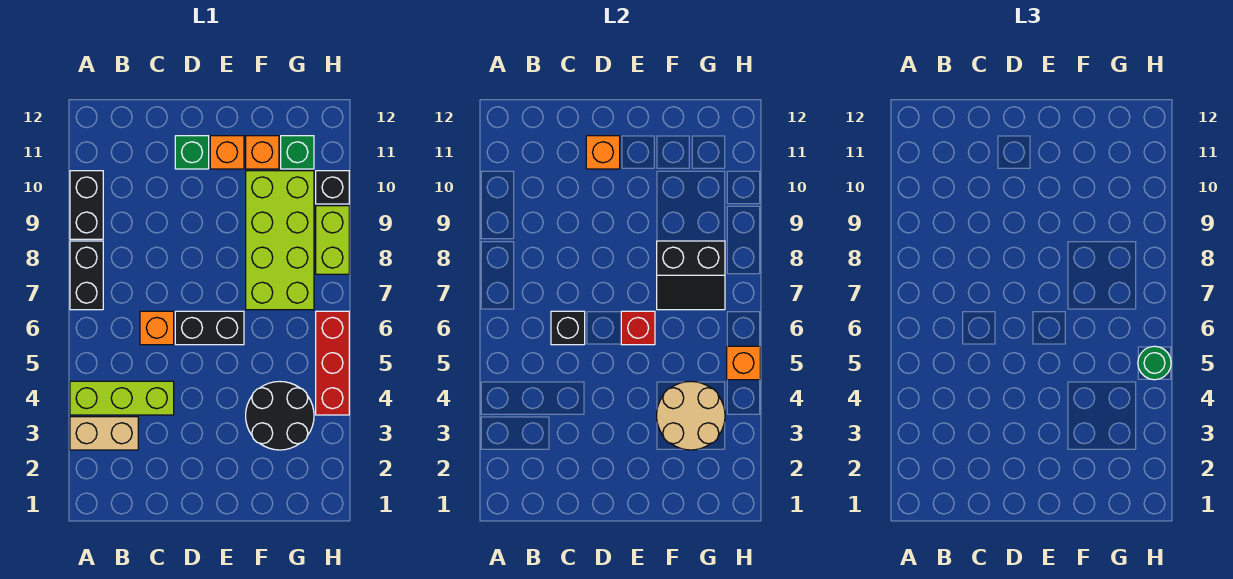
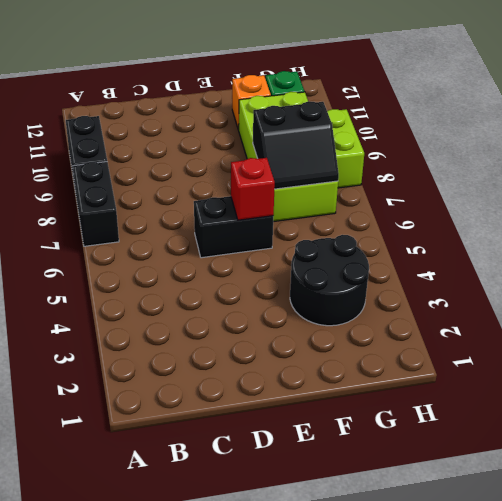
none -> tan 1x2 brick [70,417,138,450]
none -> lime 1x3 brick [70,381,174,415]
none -> orange 1x1 brick [140,311,174,345]

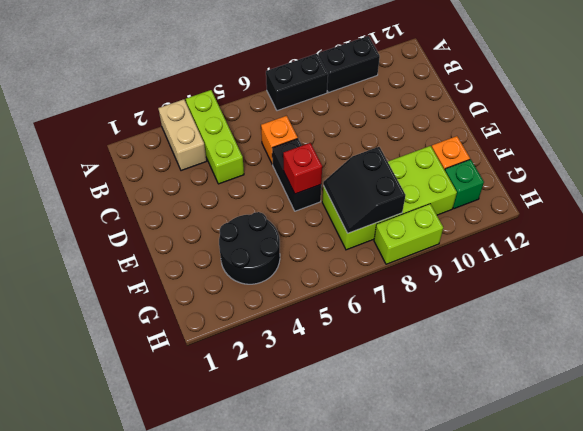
none -> green 1x1 brick [175,136,209,169]
none -> orange 1x1 brick [210,136,244,169]
none -> red 1x3 brick [316,311,349,415]

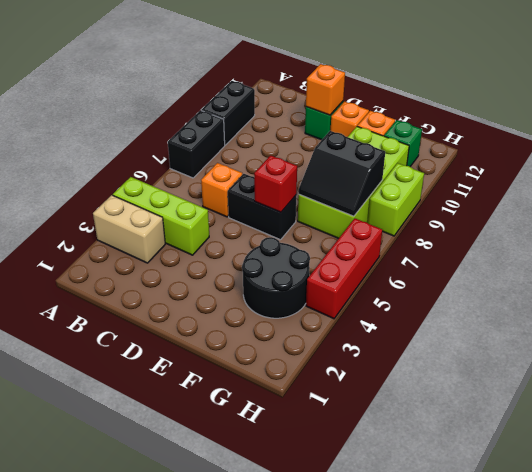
none -> black 1x1 brick [316,171,349,204]
none -> black 1x1 brick [551,311,585,345]
none -> tan 2x2 round brick [657,381,725,450]

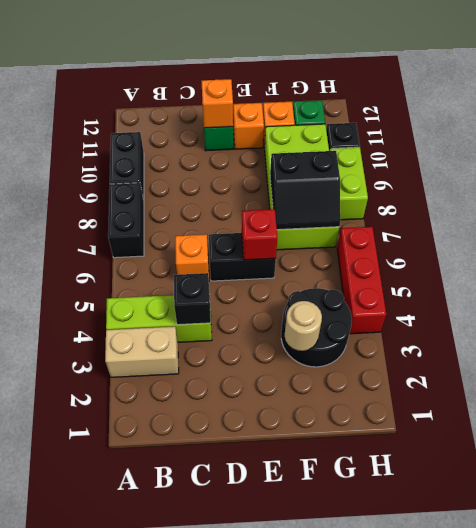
black 1x1 brick [174,273,211,325] -> black 1x1 brick moved to [551,311,585,345]
tan 1x1 round brick [285,301,322,351] -> tan 2x2 round brick [657,381,725,450]
none -> orange 1x1 brick [727,346,760,380]
none -> green 1x1 round brick [1138,346,1171,380]

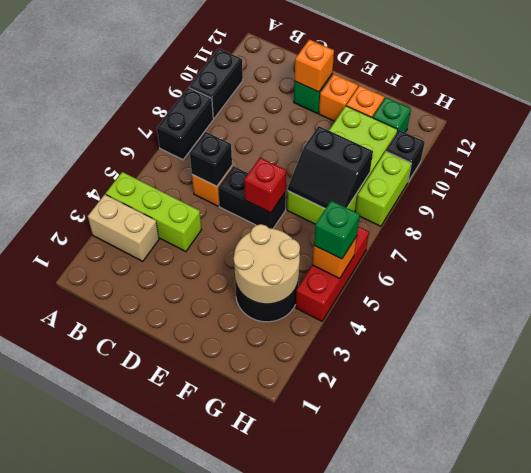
green 1x1 brick [314,201,360,259] -> green 1x1 round brick [1138,346,1171,380]

